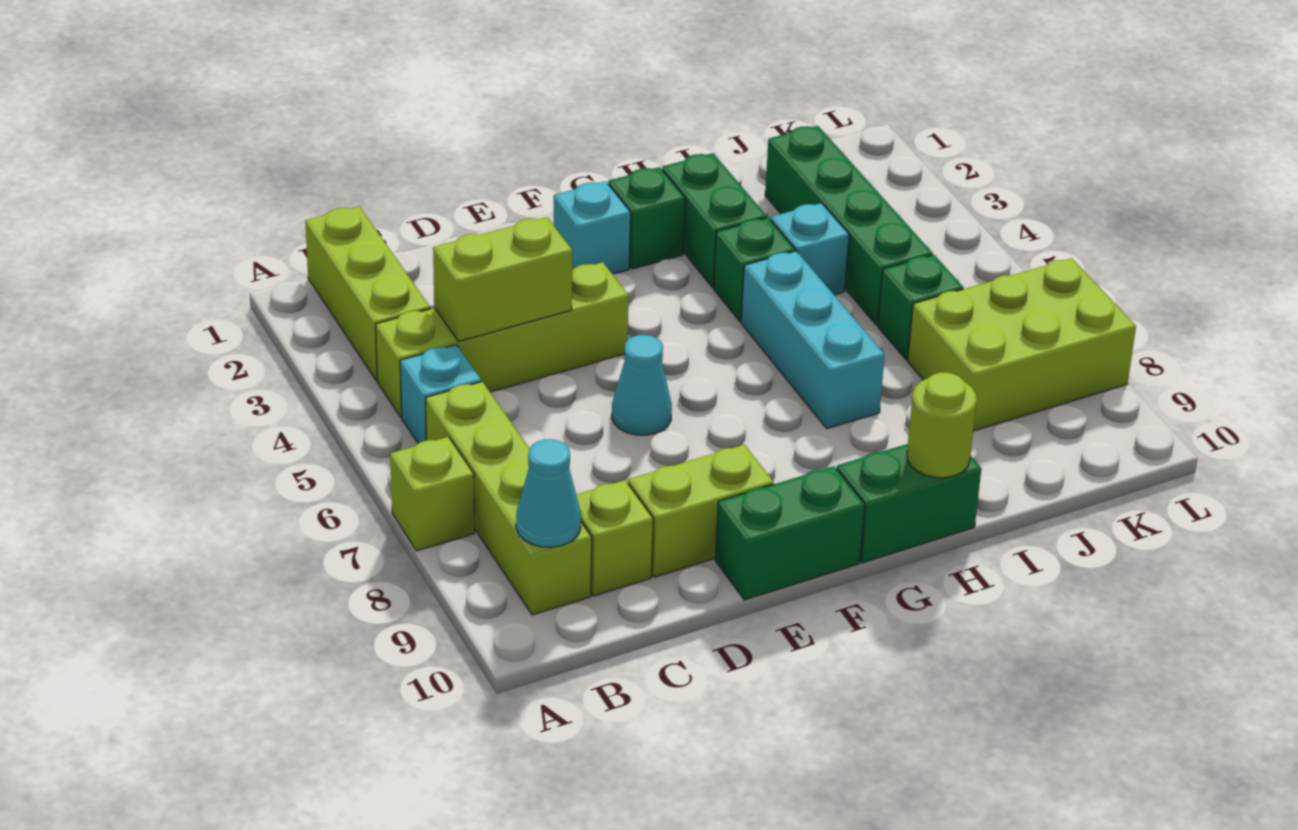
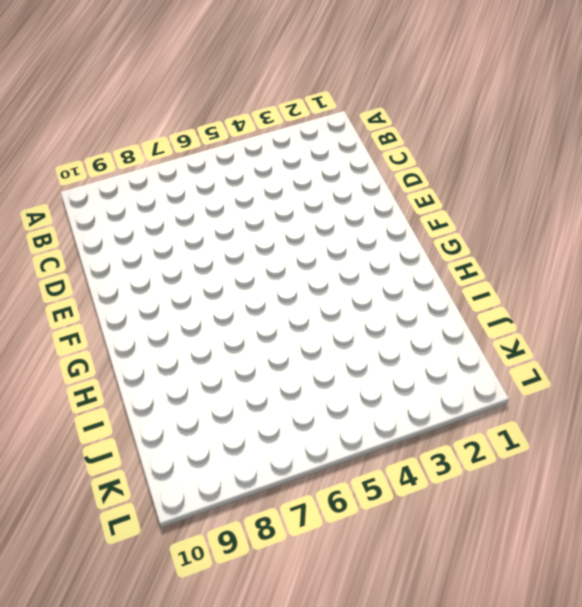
none -> lime 1x1 brick [390,437,474,551]
none -> lime 1x3 brick [305,206,430,381]
none -> lime 1x4 brick [376,262,629,417]

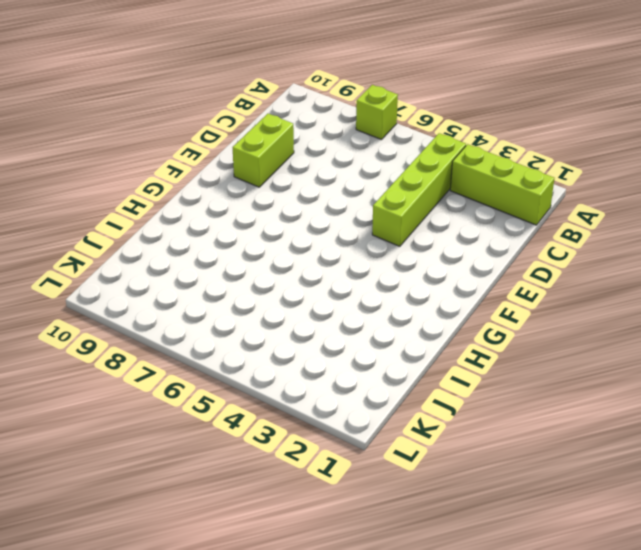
none -> cyan 1x1 brick [400,345,481,444]
none -> lime 1x4 brick [426,382,592,615]
none -> lime 1x1 brick [576,480,653,596]

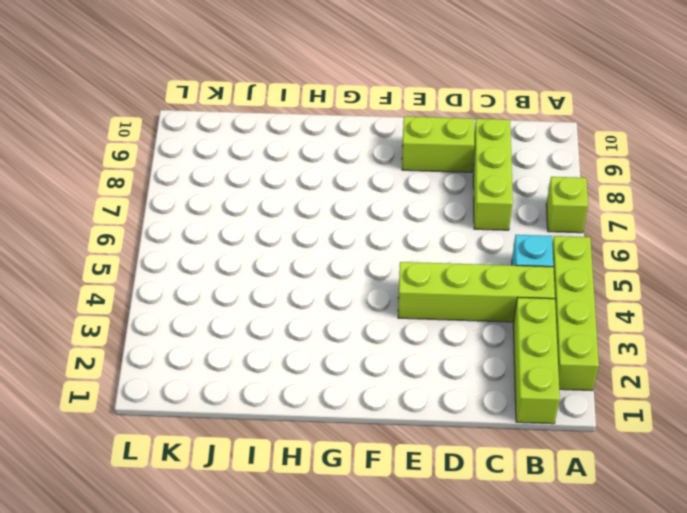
lime 1x4 brick [552,236,599,391] -> lime 1x4 brick moved to [426,382,592,615]
lime 1x3 brick [473,119,513,230] -> lime 1x1 brick [576,480,653,596]
none -> cyan 1x1 cone [612,335,672,435]
none -> green 1x2 brick [715,466,865,600]
none -> cyan 1x1 brick [554,181,631,274]

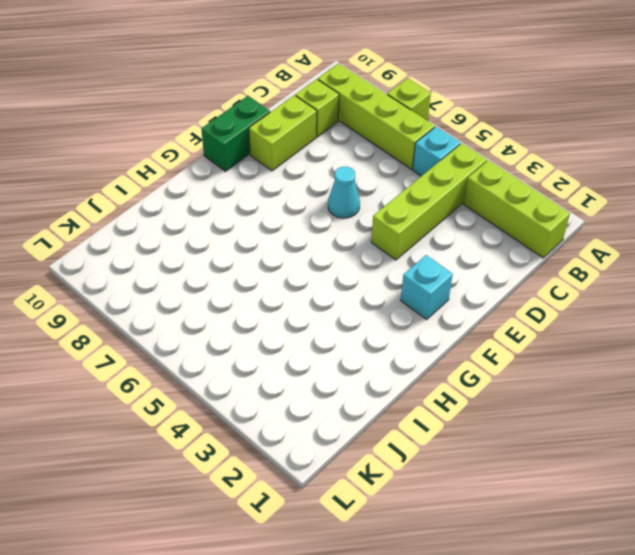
none -> green 1x1 brick [608,167,685,269]
none -> green 1x2 brick [837,444,981,563]
none -> green 1x2 brick [662,153,767,288]

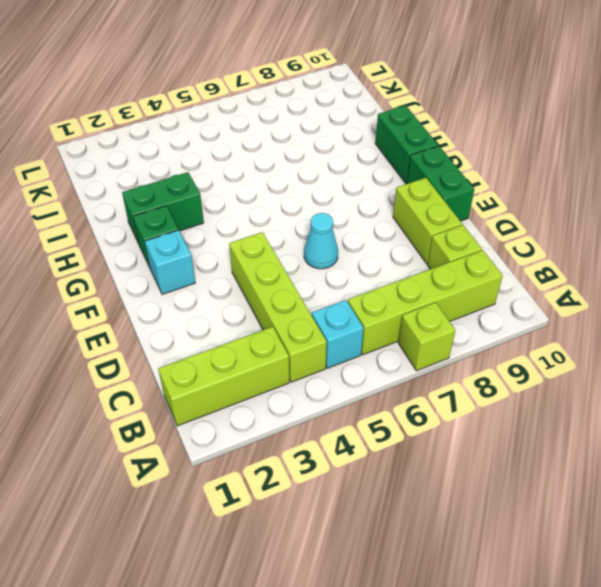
none -> green 1x1 brick [714,218,795,321]
none -> cyan 1x3 brick [741,251,885,429]
none -> cyan 1x1 brick [770,203,849,295]

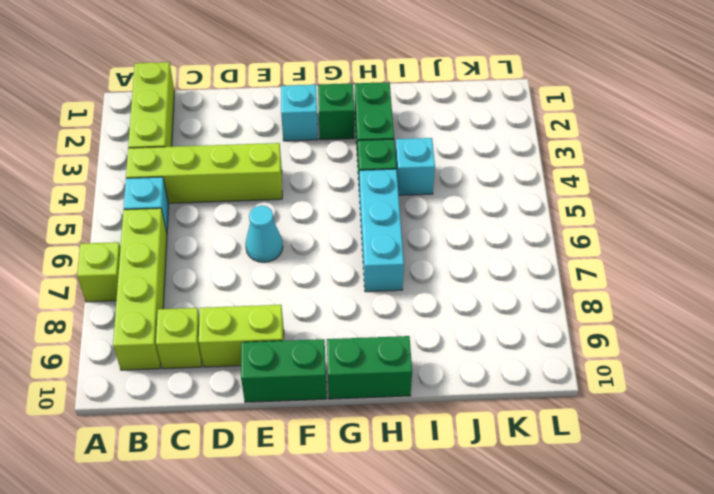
none -> green 1x4 brick [765,126,933,325]
none -> green 1x1 brick [878,255,963,360]
none -> lime 2x3 brick [908,258,1136,431]

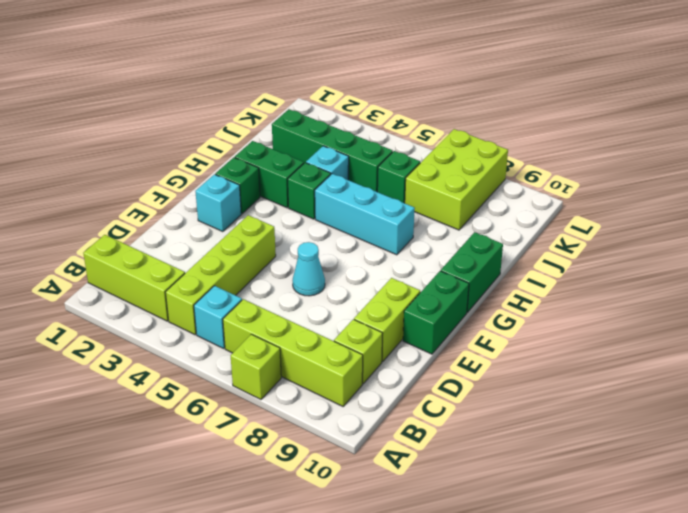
none -> cyan 1x1 cone [516,439,581,547]
none -> lime 1x2 brick [433,217,572,341]
none -> lime 1x1 round brick [907,373,977,478]

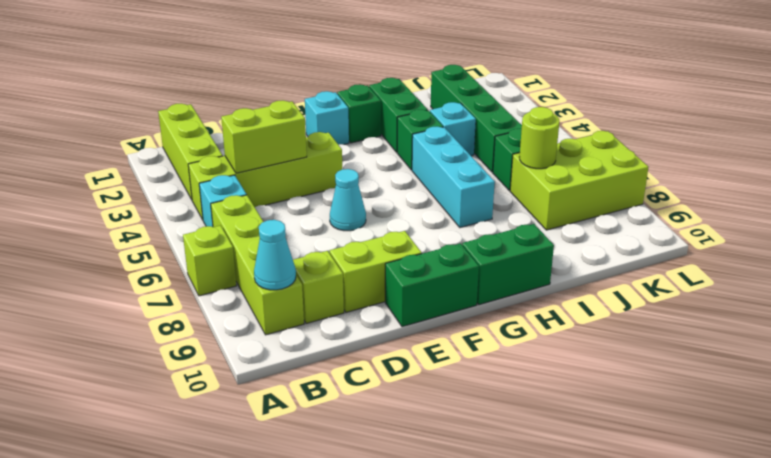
lime 1x1 round brick [520,107,559,169] -> lime 1x1 round brick moved to [907,373,977,478]

